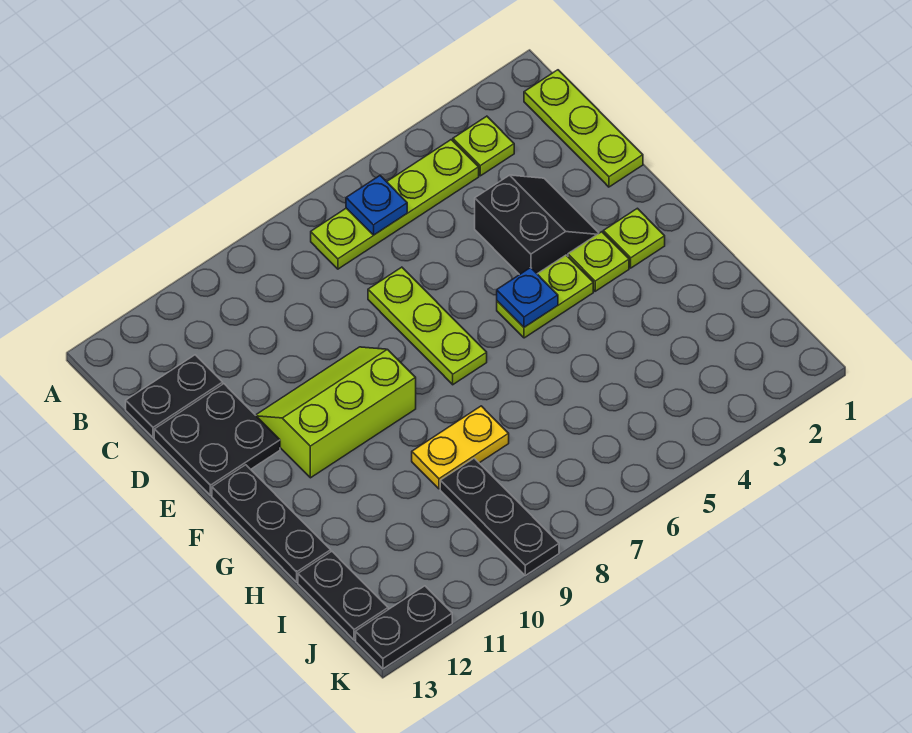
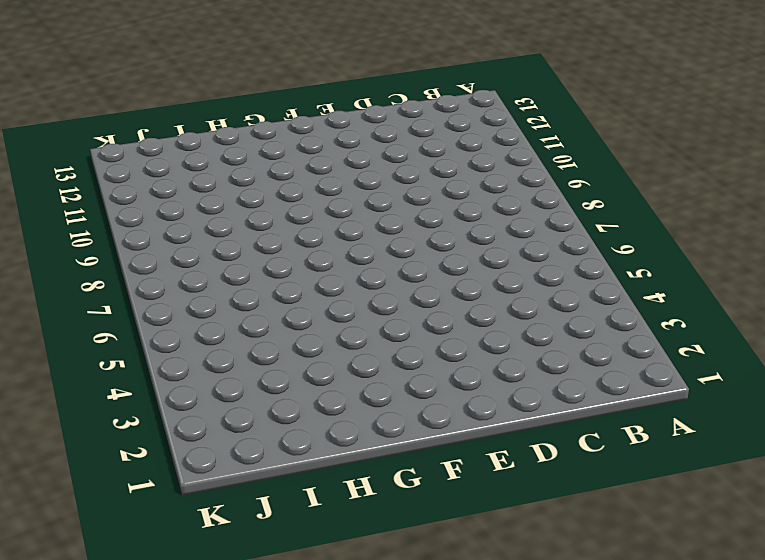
none -> lime 1x3 plate [524,70,643,187]
none -> lime 1x1 plate [453,116,514,176]
none -> lime 1x4 plate [311,140,479,269]

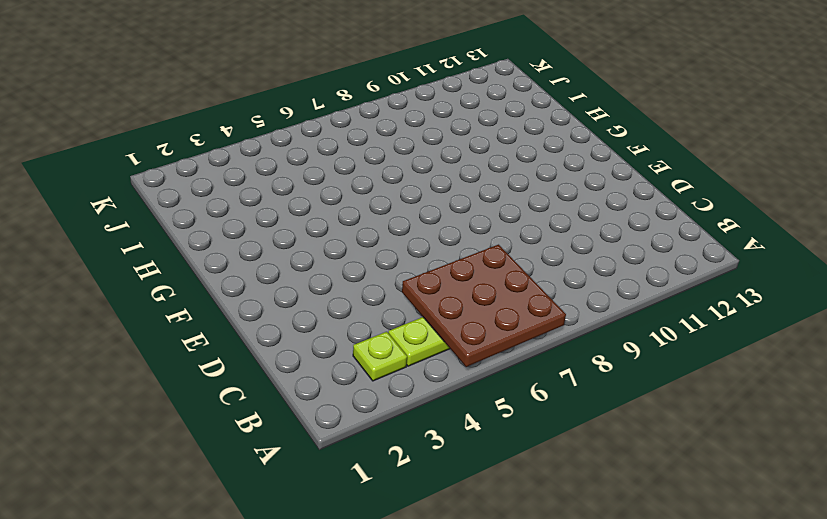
brown 3x3 plate [402,245,566,367] -> blue 1x1 plate [346,176,407,235]
none -> lime 1x3 plate [524,70,643,187]
none -> black 1x2 plate [126,355,223,438]
none -> black 2x2 slope [475,175,599,275]

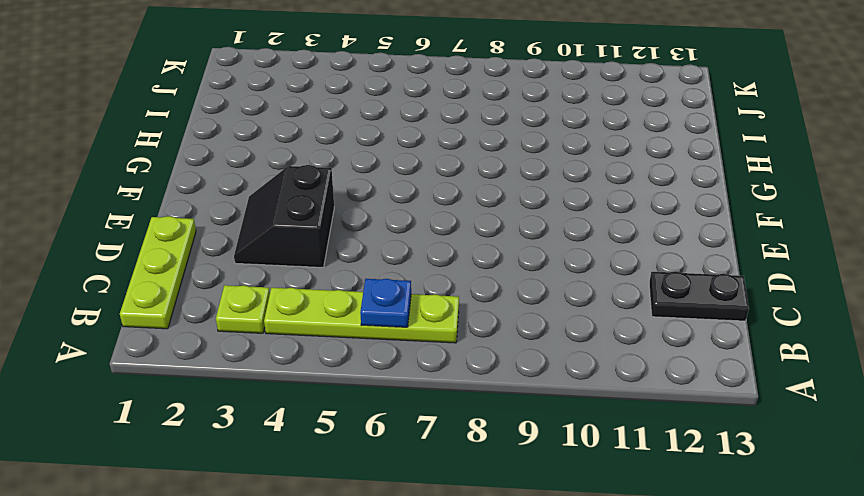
none -> lime 1x3 plate [368,267,487,385]
none -> black 2x2 plate [154,384,280,496]
none -> lime 2x3 slope [256,347,416,478]

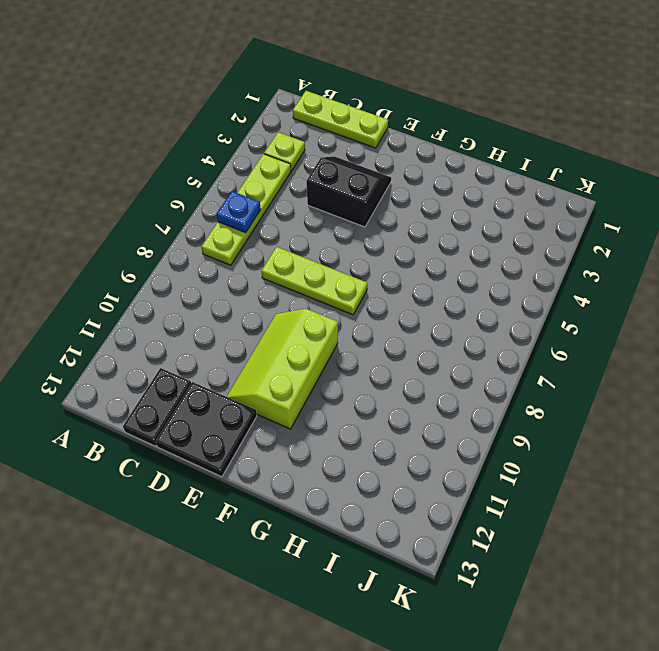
none -> lime 1x1 plate [603,208,665,268]
none -> lime 1x1 plate [568,232,629,291]
none -> lime 1x2 plate [497,255,593,338]

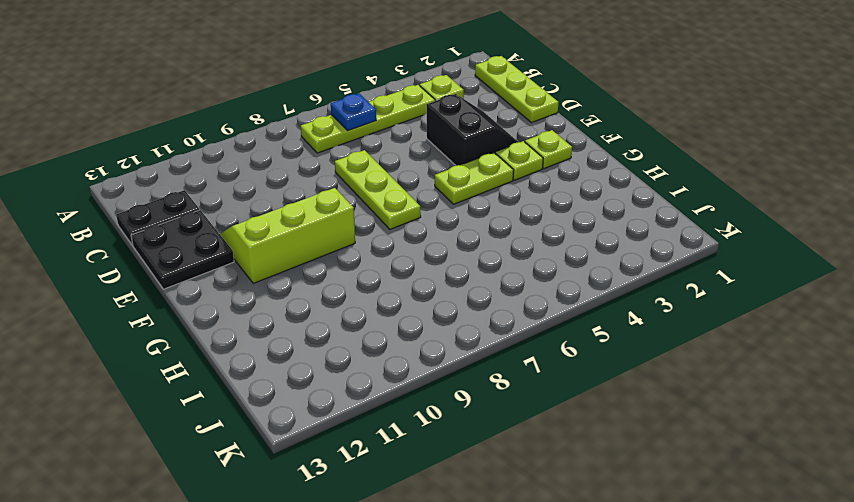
none -> black 1x3 plate [212,465,331,582]
none -> yellow 1x2 plate [412,406,509,489]
none -> black 1x3 plate [440,458,559,575]

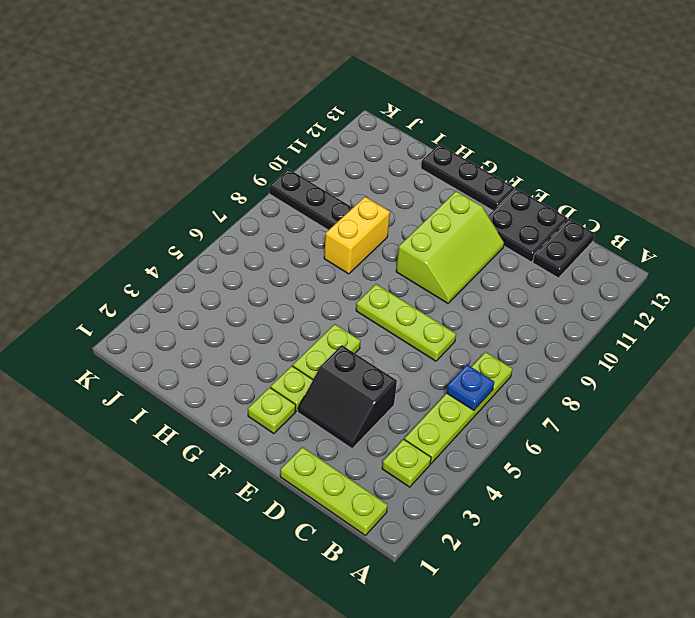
yellow 1x2 brick [324,197,390,274] -> yellow 1x2 plate [412,406,509,489]
none -> black 1x2 plate [298,552,388,640]
none -> black 1x2 plate [356,586,452,669]
none -> blue 1x1 plate [497,268,558,327]

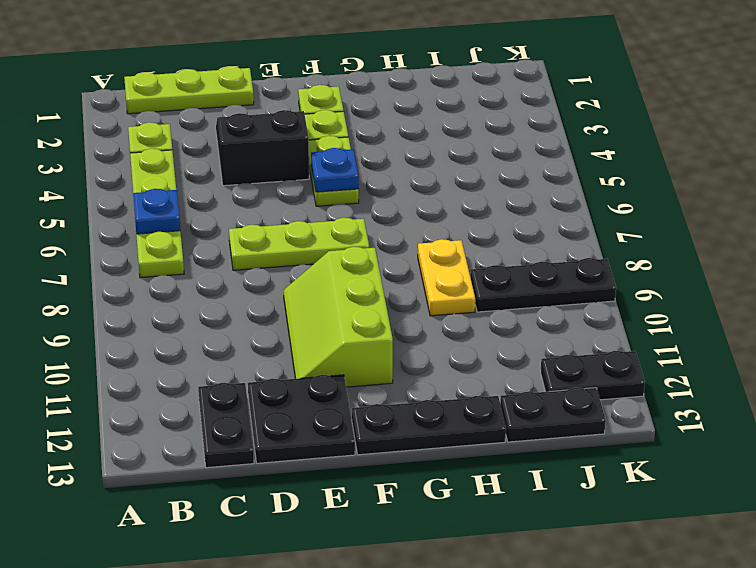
black 1x2 plate [541,351,645,400] -> black 1x2 plate turned to [356,586,452,669]

